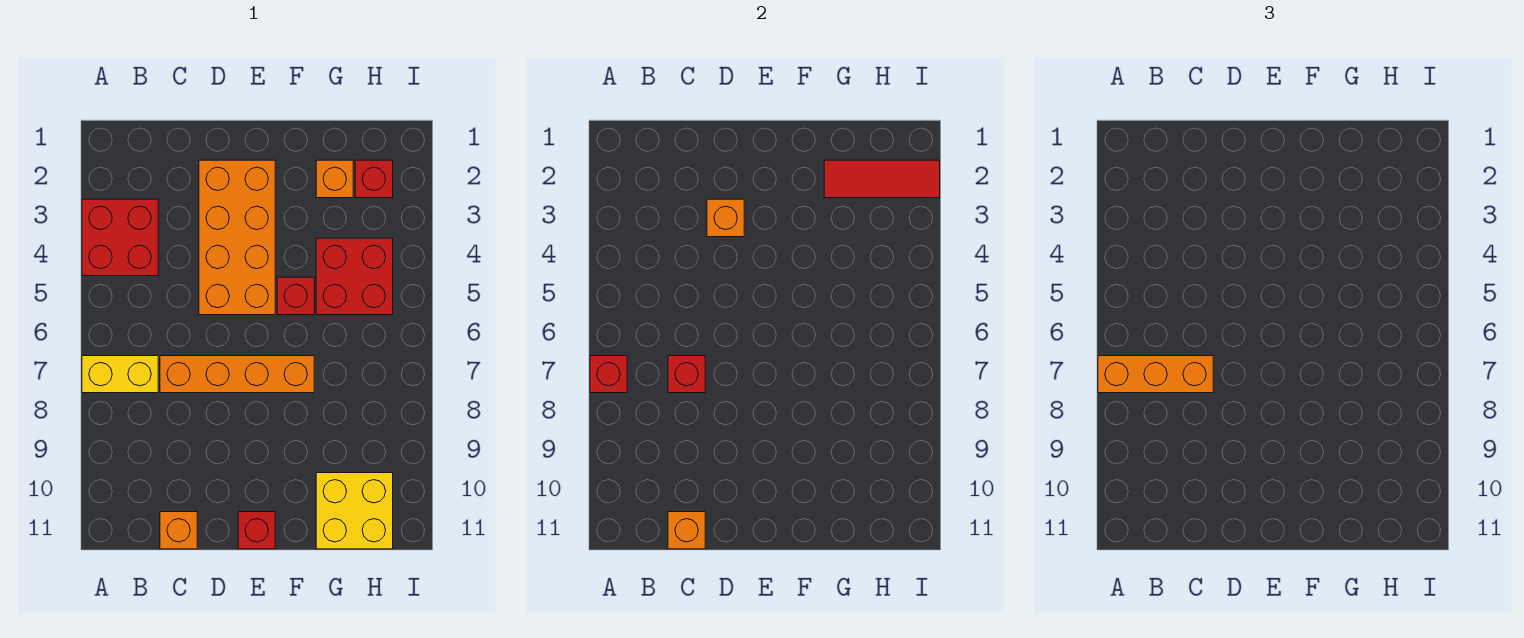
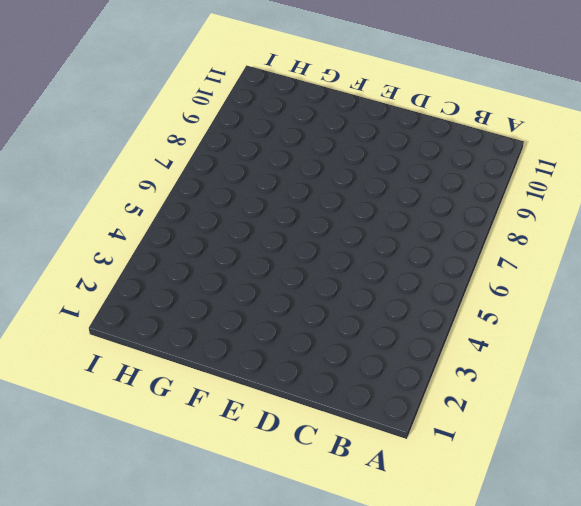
none -> red 2x2 brick [82,199,158,276]
none -> yellow 1x2 brick [82,356,158,393]
none -> orange 1x4 brick [160,356,314,393]

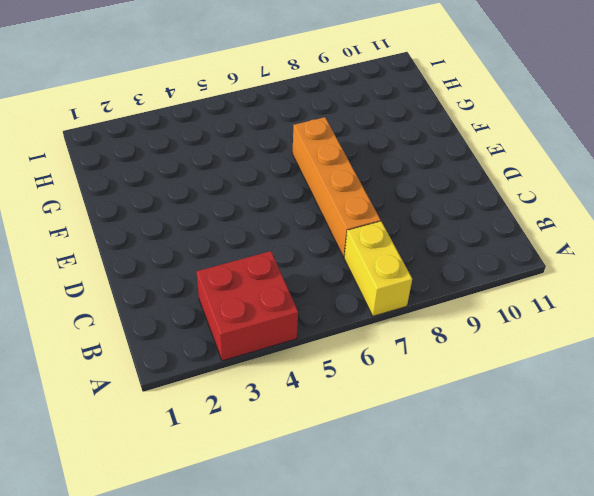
none -> orange 1x1 brick [160,512,197,549]
none -> orange 2x4 brick [199,160,275,315]
none -> red 1x1 brick [238,512,275,549]

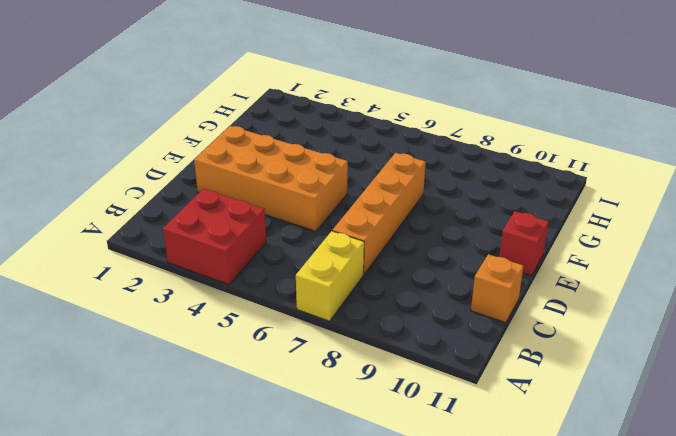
none -> red 1x1 brick [277,277,314,315]
none -> orange 1x1 brick [316,160,353,198]
none -> red 2x2 brick [316,238,393,315]

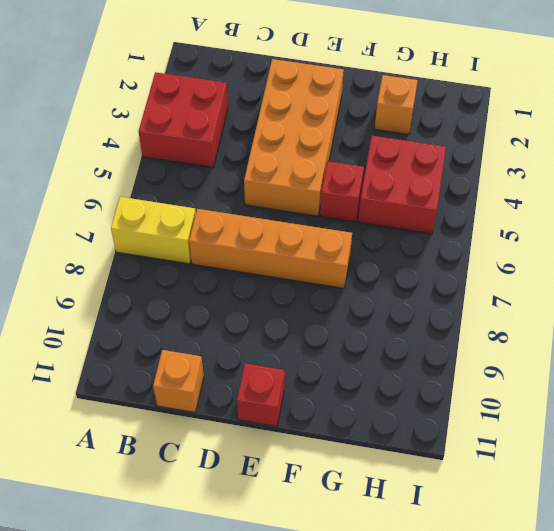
none -> yellow 2x2 brick [316,473,393,549]
none -> red 1x1 brick [355,160,393,198]
none -> red 1x1 brick [590,356,627,393]

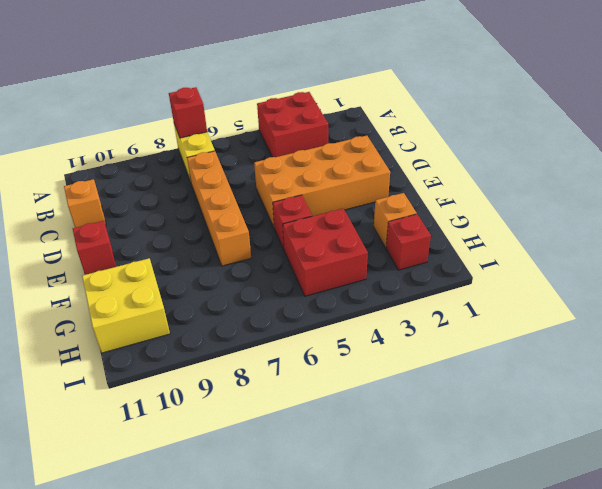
none -> red 1x1 brick [668,356,705,393]
none -> orange 1x1 brick [668,512,705,549]
none -> orange 1x1 brick [707,199,744,237]

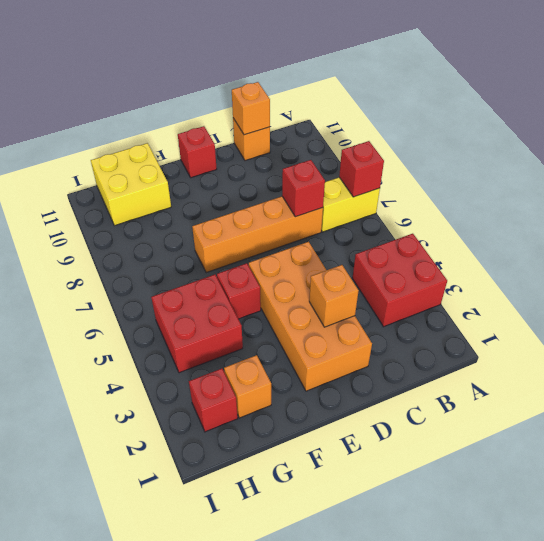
none -> red 1x3 tile [824,160,940,198]
none -> orange 1x3 brick [1098,356,1213,393]

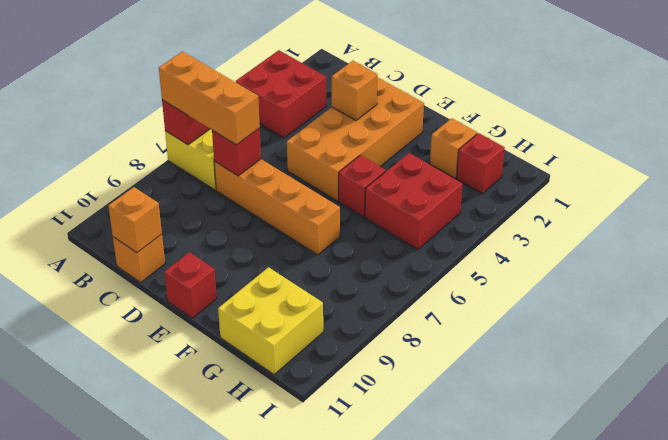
none -> red 1x3 tile [824,160,940,198]

